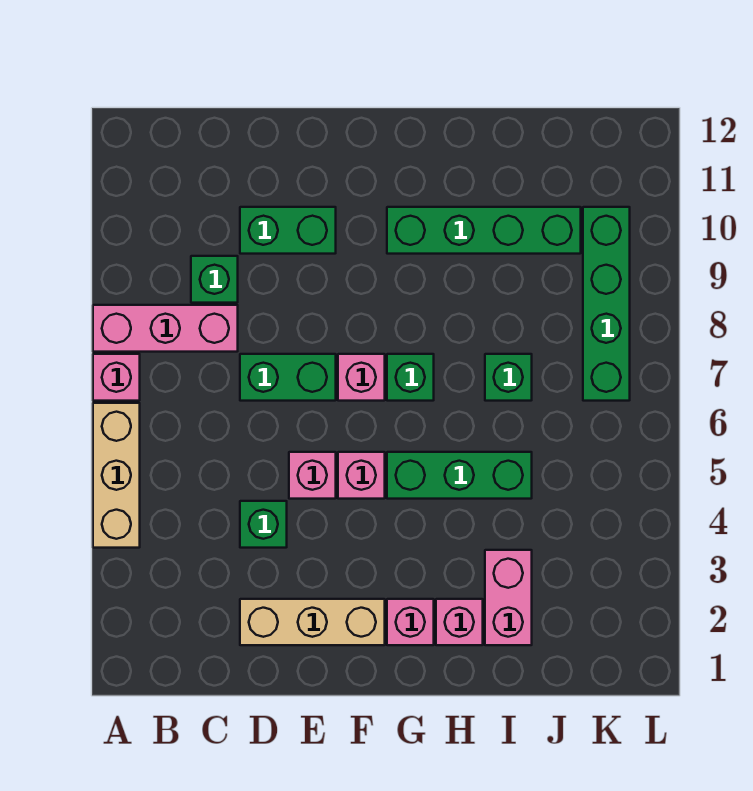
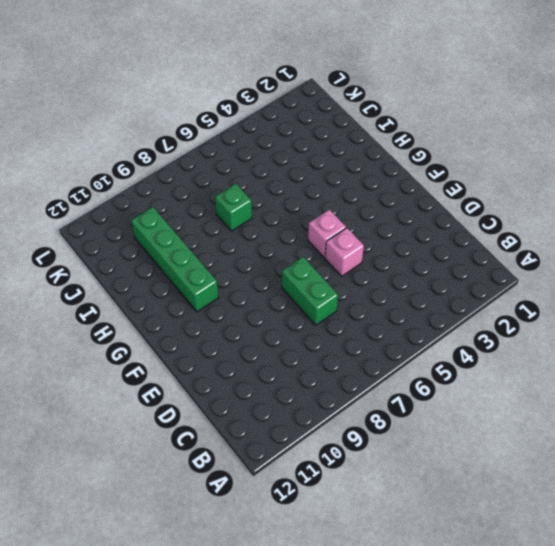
none -> tan 1x3 brick [93,403,140,548]
none -> pink 1x1 brick [93,354,140,401]
none -> pink 1x3 brick [93,305,238,352]

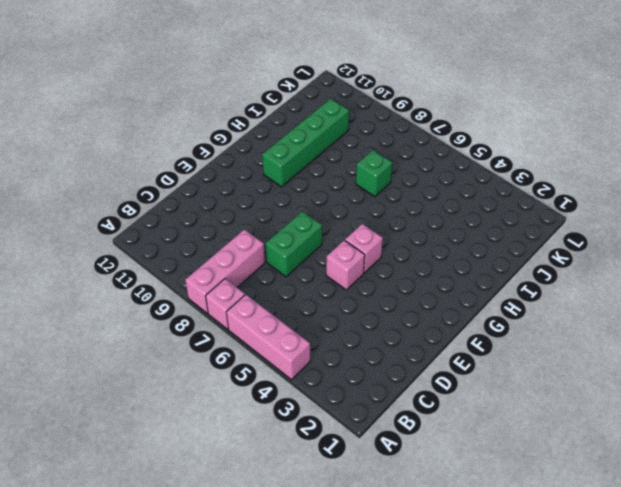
pink 1x3 brick [227,295,310,380] -> tan 1x3 brick [93,403,140,548]
none -> green 1x1 brick [191,256,238,303]
none -> tan 1x3 brick [240,599,385,645]
none -> green 1x1 brick [240,501,287,548]

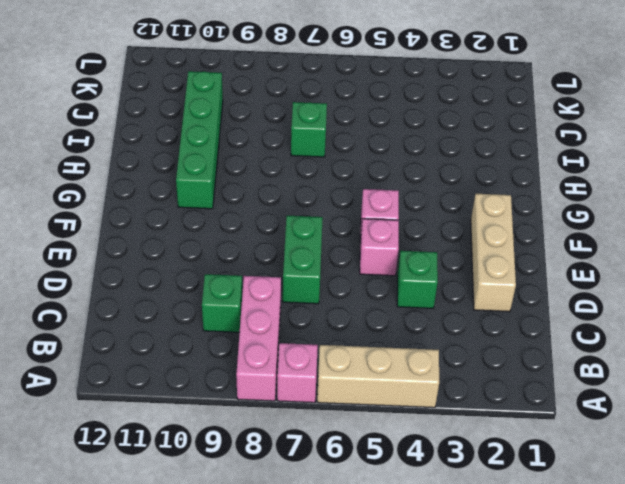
none -> green 1x2 brick [240,207,336,254]
none -> pink 1x1 brick [338,354,385,401]
none -> pink 1x1 brick [387,599,434,645]

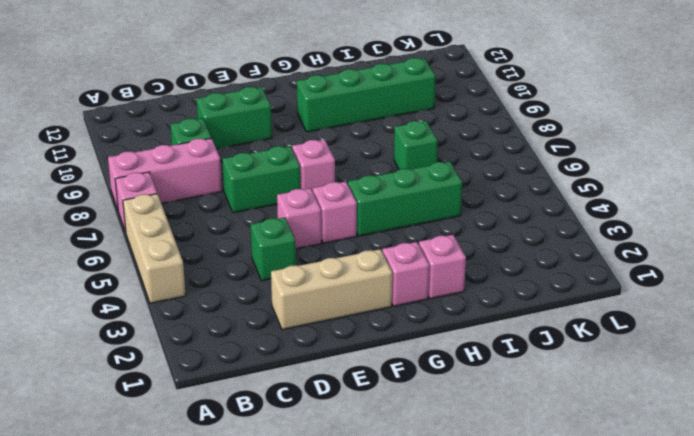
none -> green 1x1 brick [387,354,434,401]
none -> pink 1x2 brick [485,550,532,645]
none -> green 1x4 brick [583,207,630,401]

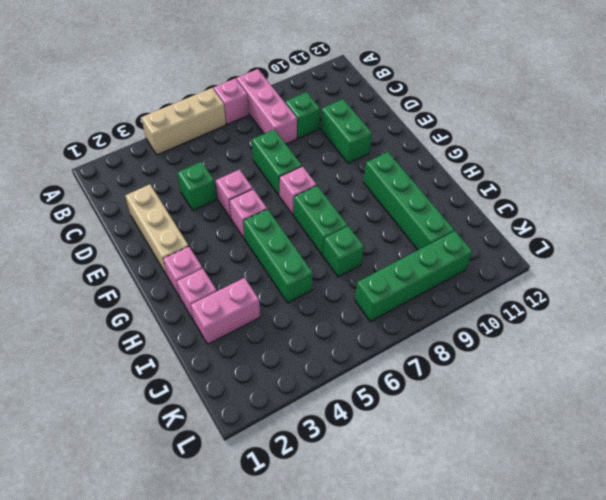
green 1x2 brick [294,186,348,255] -> green 1x1 brick [387,354,434,401]

